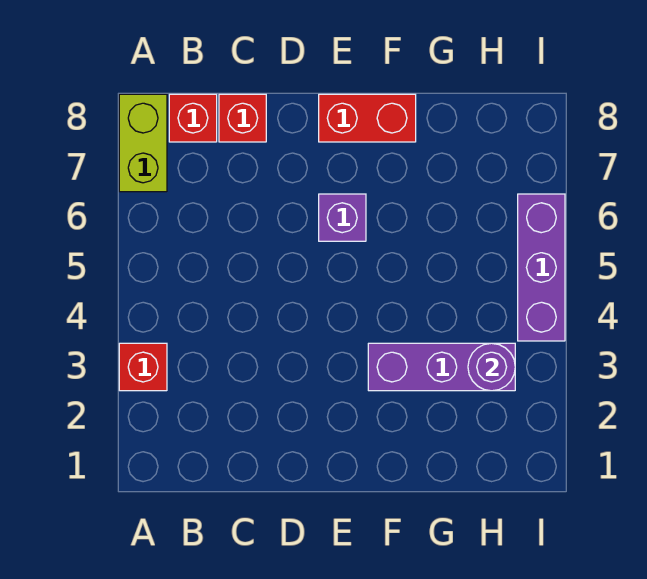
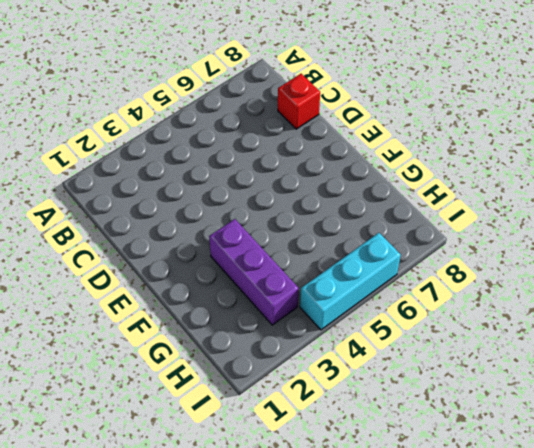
cyan 1x3 brick [300,233,401,330] -> purple 1x3 brick [518,194,565,341]
none -> red 1x1 brick [119,343,167,391]
none -> lime 1x2 brick [119,94,167,192]

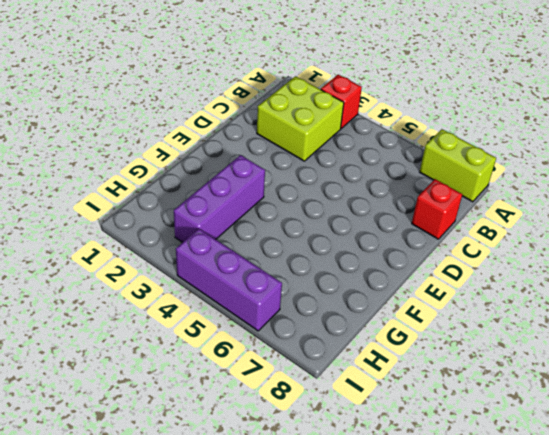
lime 2x2 brick [257,76,344,161] -> none
none -> red 1x1 brick [169,94,217,142]
none -> purple 1x1 brick [319,194,366,241]

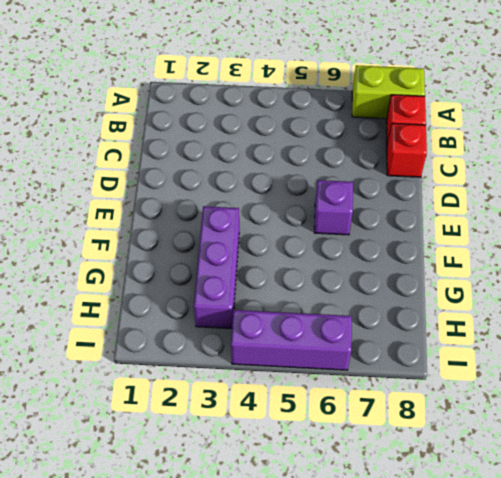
none -> red 1x1 brick [119,343,167,391]
none -> red 1x2 brick [319,94,416,142]

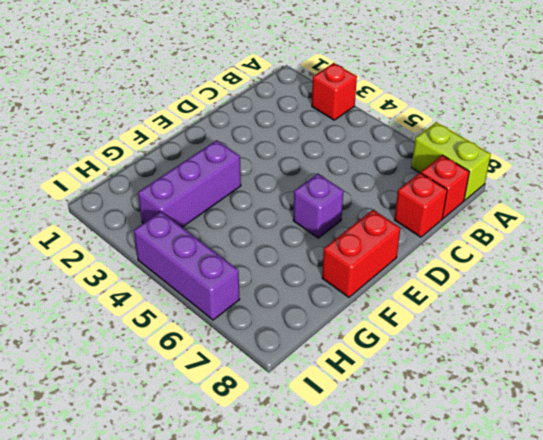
none -> purple 1x1 round brick [468,343,515,391]

